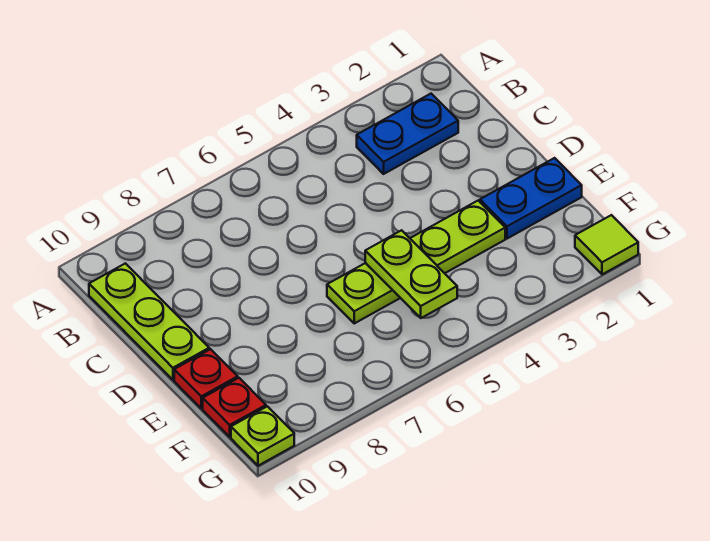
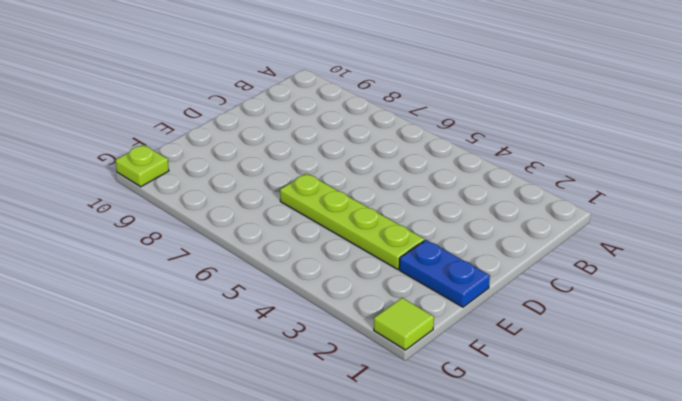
none -> blue 1x2 plate [357,94,458,174]
none -> lime 1x3 plate [89,263,209,380]

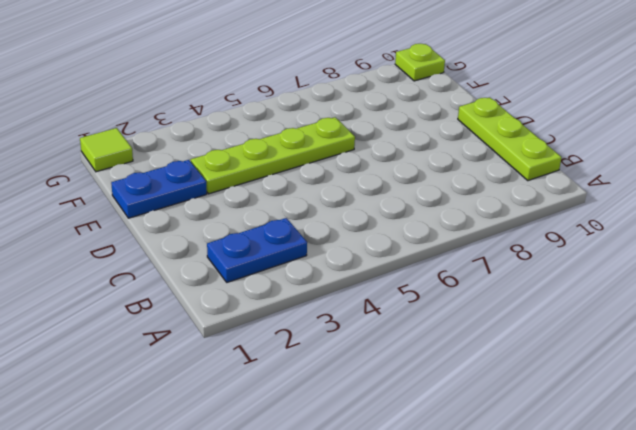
none -> red 1x1 plate [174,349,238,408]
none -> red 1x1 plate [203,378,266,437]

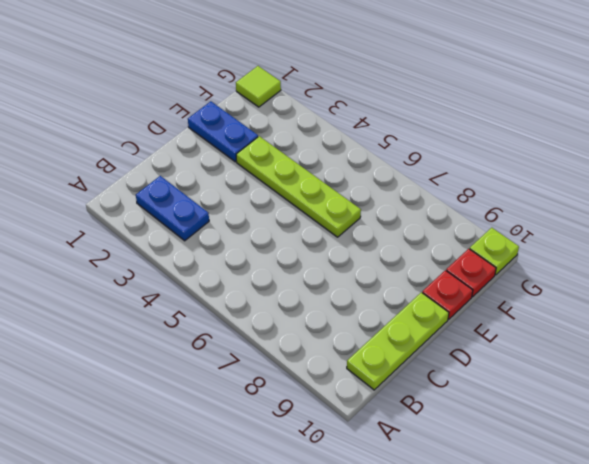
none -> lime 1x2 plate [365,230,457,318]

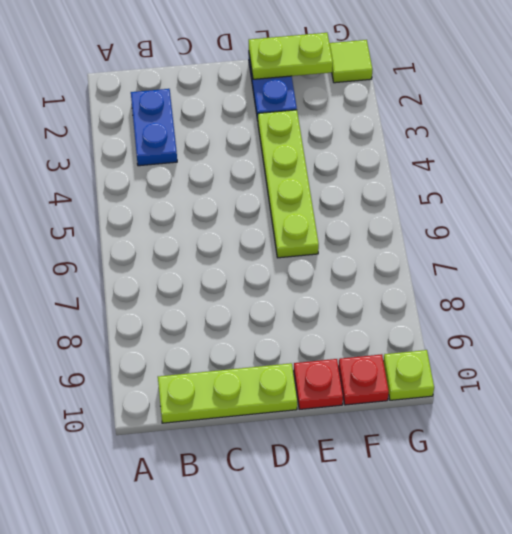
lime 1x2 plate [249,33,333,79] -> lime 1x2 plate moved to [365,230,457,318]

